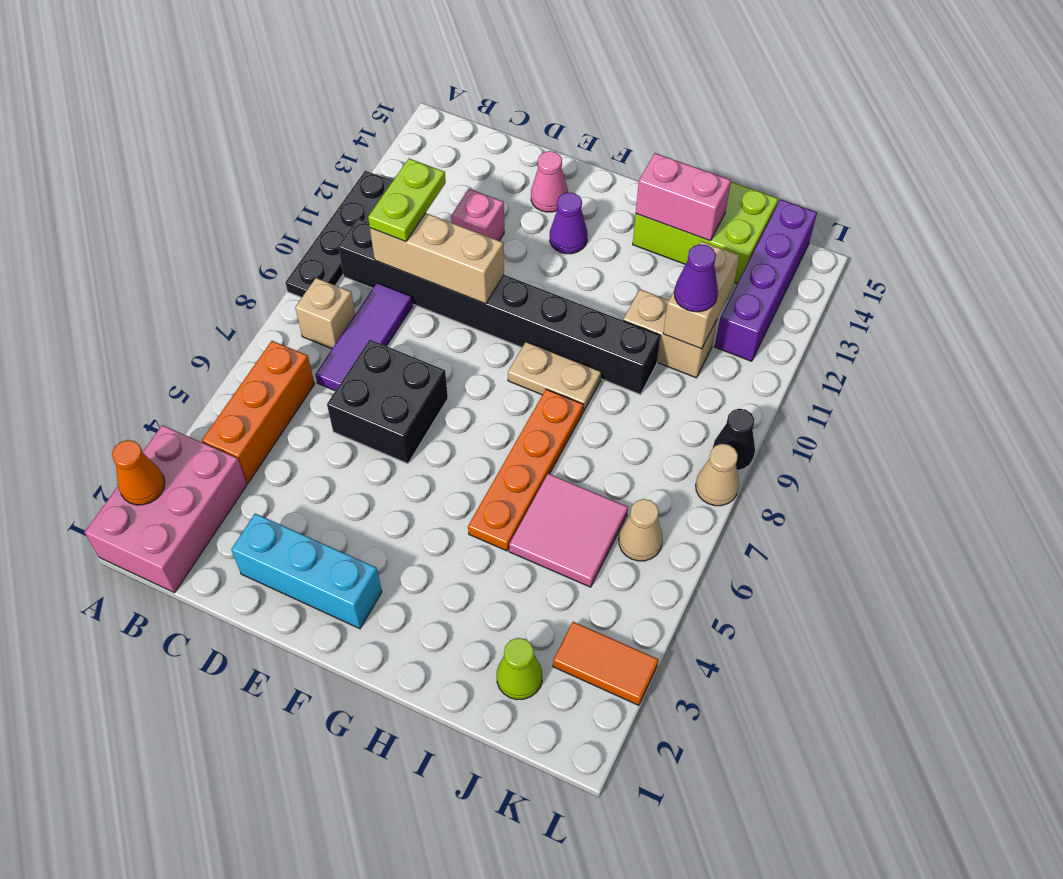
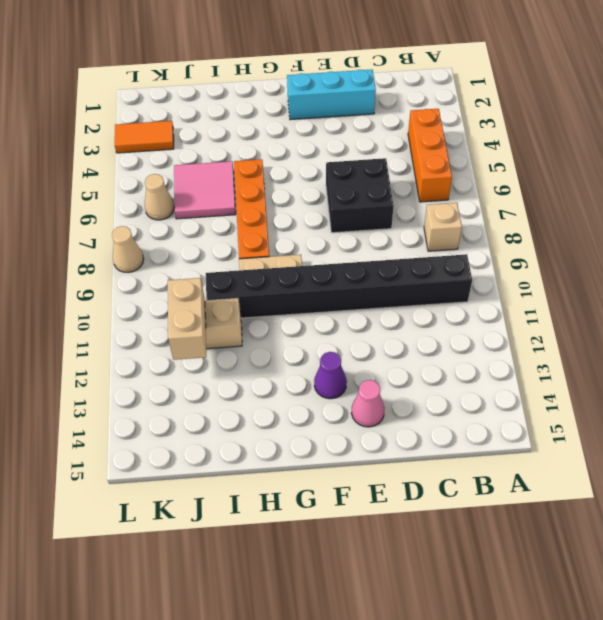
none -> pink 2x3 brick [85,425,247,593]
none -> black 1x4 plate [285,171,393,298]
none -> purple 1x3 tile [315,283,413,391]

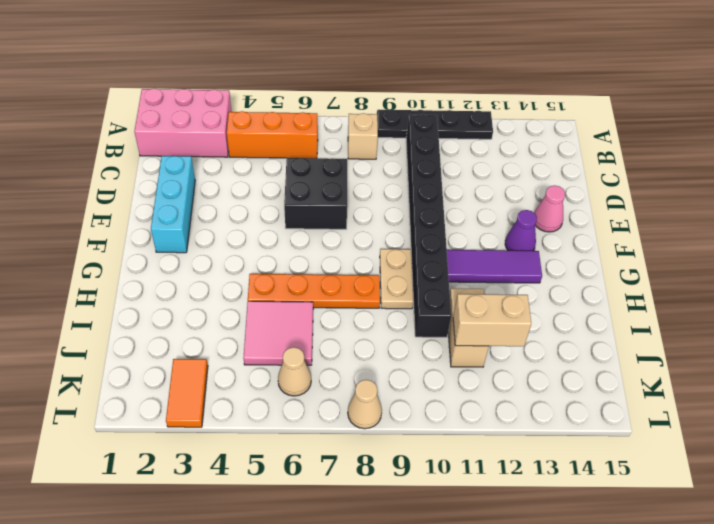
purple 1x3 tile [447,250,542,283] -> purple 1x3 tile moved to [315,283,413,391]
none -> pink 1x1 brick [451,189,504,241]
none -> lime 2x3 brick [633,182,778,284]
none -> lime 1x1 cone [497,638,542,700]

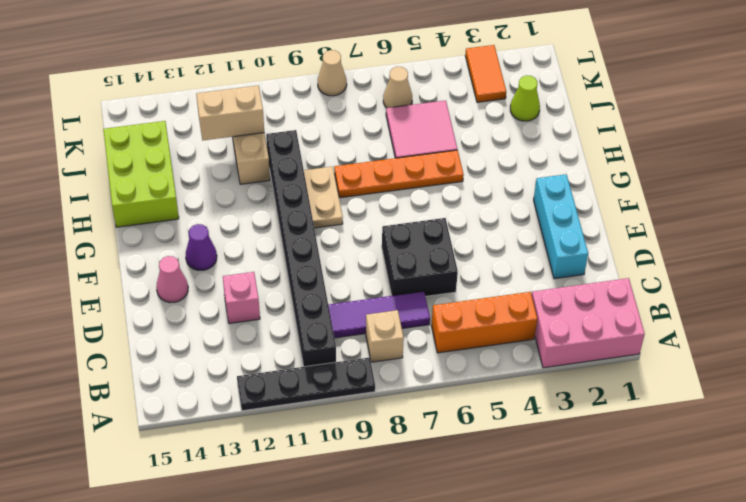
none -> purple 1x4 brick [715,199,817,361]
none -> black 1x1 cone [713,409,755,470]
none -> orange 1x1 cone [112,440,165,505]

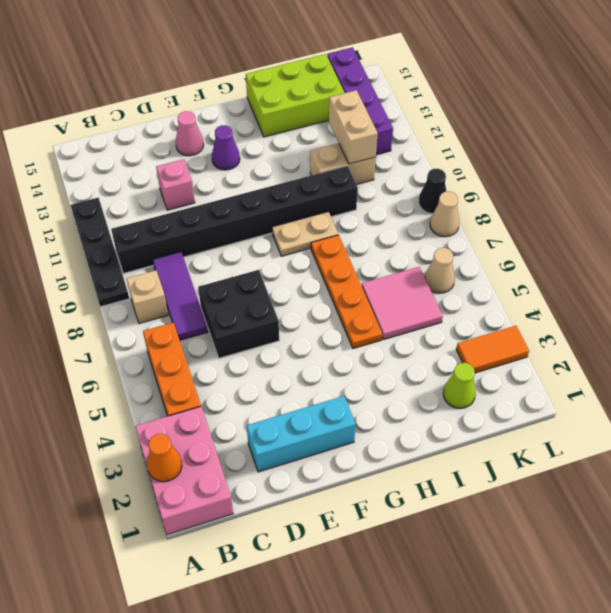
none -> tan 1x3 brick [370,213,504,304]
none -> pink 1x2 brick [636,153,731,241]
none -> lime 1x2 plate [368,159,446,242]

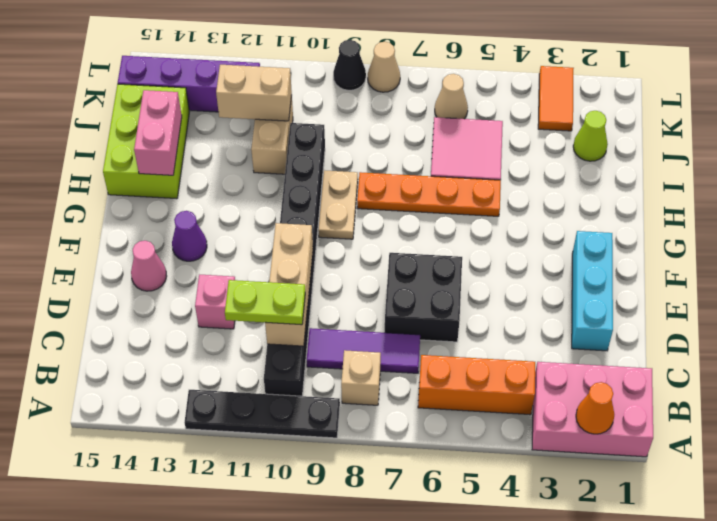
none -> purple 1x1 cone [674,244,718,312]

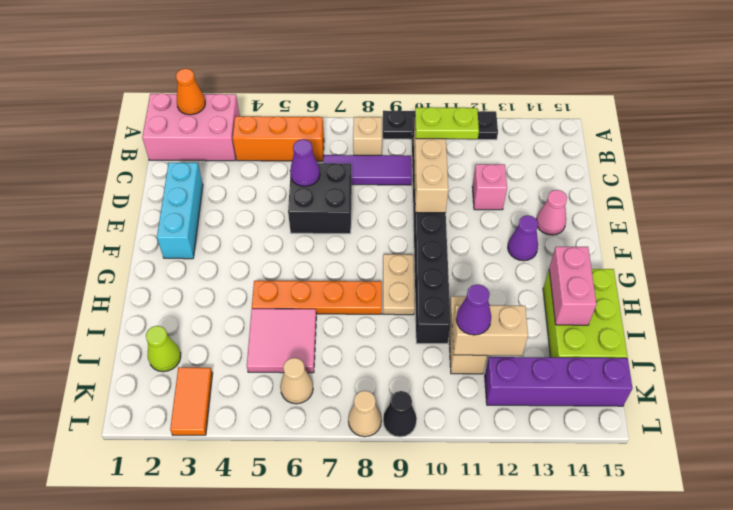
purple 1x1 cone [290,139,320,186] -> none

